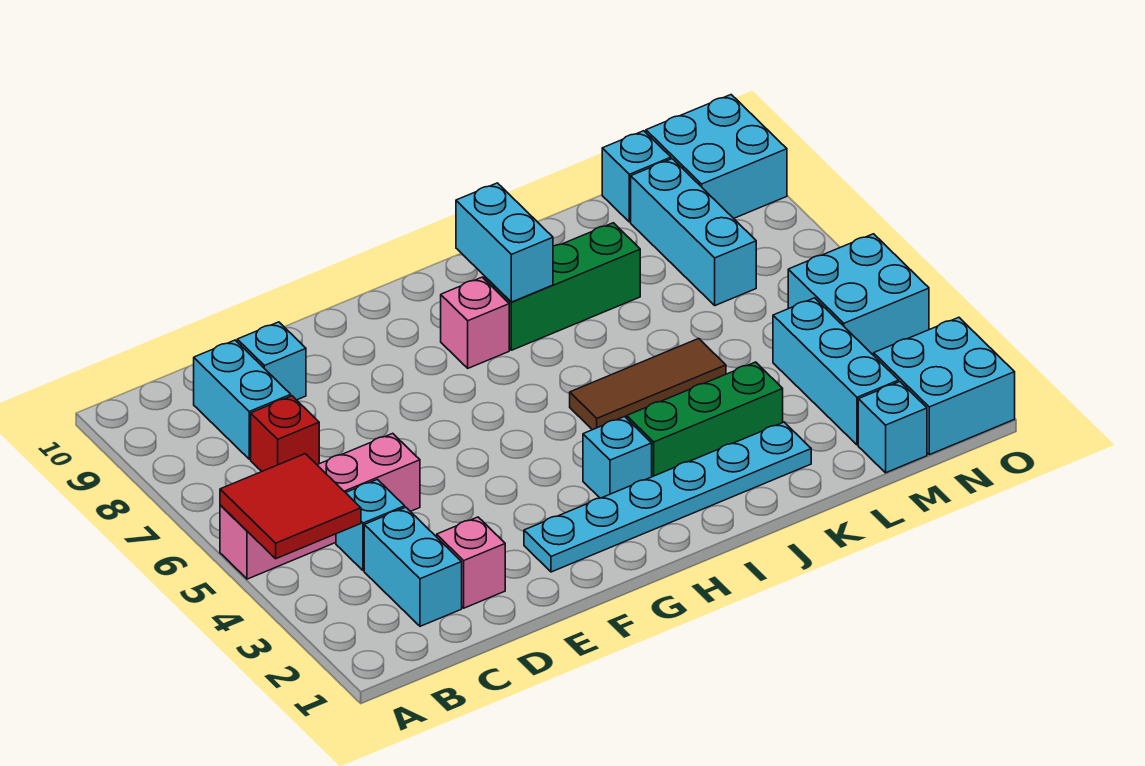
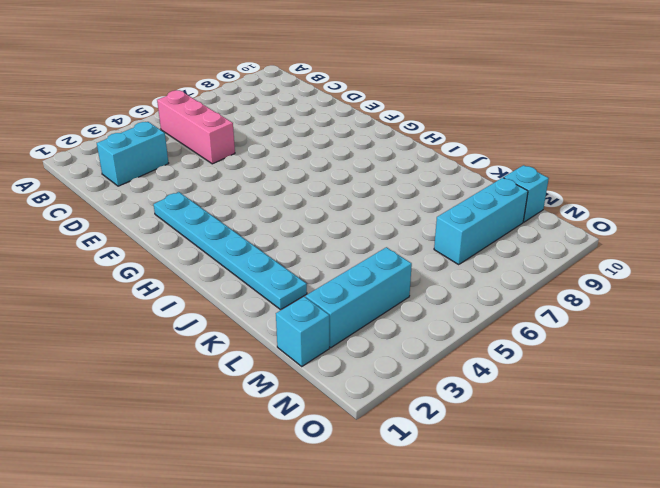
pink 1x3 brick [157,90,235,164] -> pink 1x4 brick [220,433,420,579]
none -> cyan 1x1 brick [336,479,405,571]
none -> red 1x1 brick [251,396,319,471]
none -> cyan 1x2 brick [193,340,291,459]

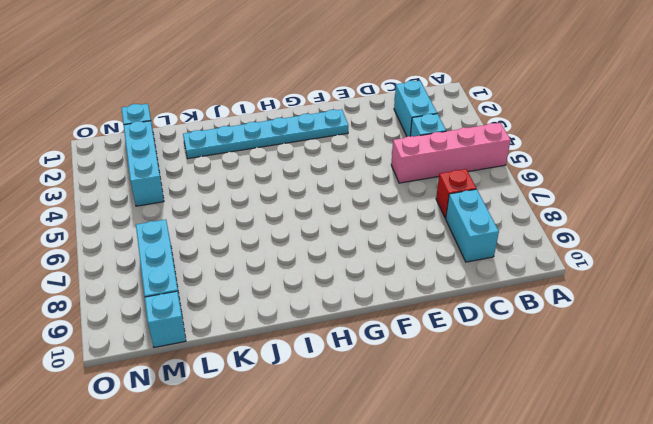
none -> pink 1x1 brick [437,517,505,608]
none -> cyan 1x1 brick [237,322,306,400]
none -> cyan 1x1 brick [583,417,652,498]

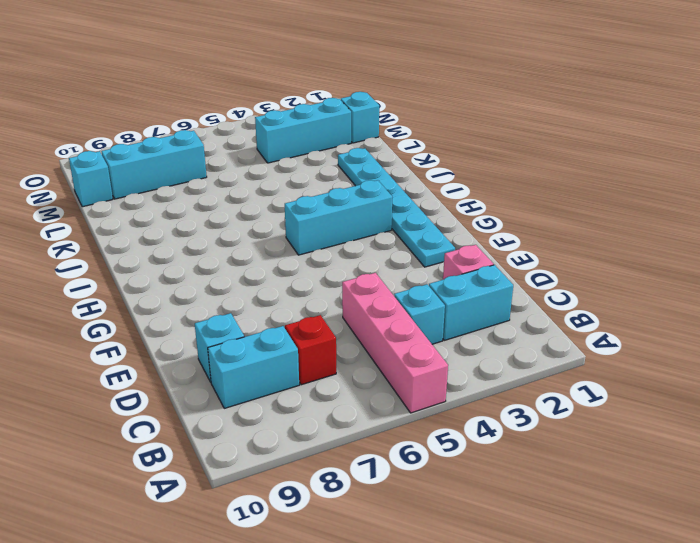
cyan 1x3 brick [285,180,392,255] -> cyan 1x1 brick [583,417,652,498]
none -> pink 1x1 brick [441,277,509,368]
none -> green 1x3 brick [627,362,783,477]
none -> brown 1x3 tile [570,339,726,430]

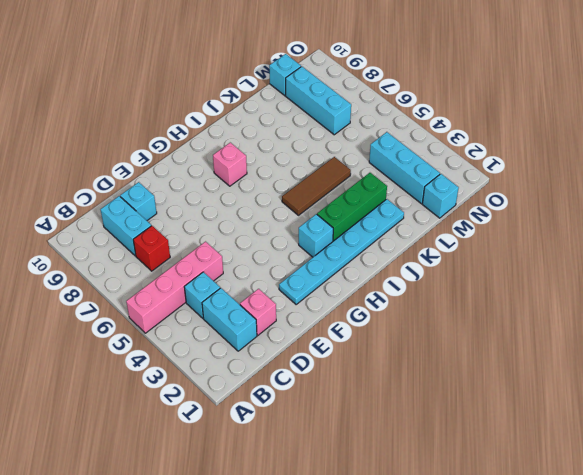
none -> green 1x3 brick [484,223,640,350]
none -> cyan 2x2 brick [874,317,1015,455]
none -> cyan 2x2 brick [788,234,929,355]

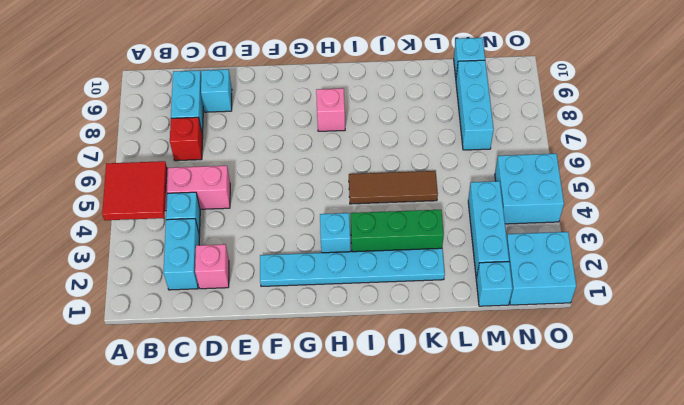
none -> green 1x3 brick [484,223,640,350]
none -> cyan 2x2 brick [646,95,787,218]
none -> cyan 1x2 brick [456,183,553,302]

